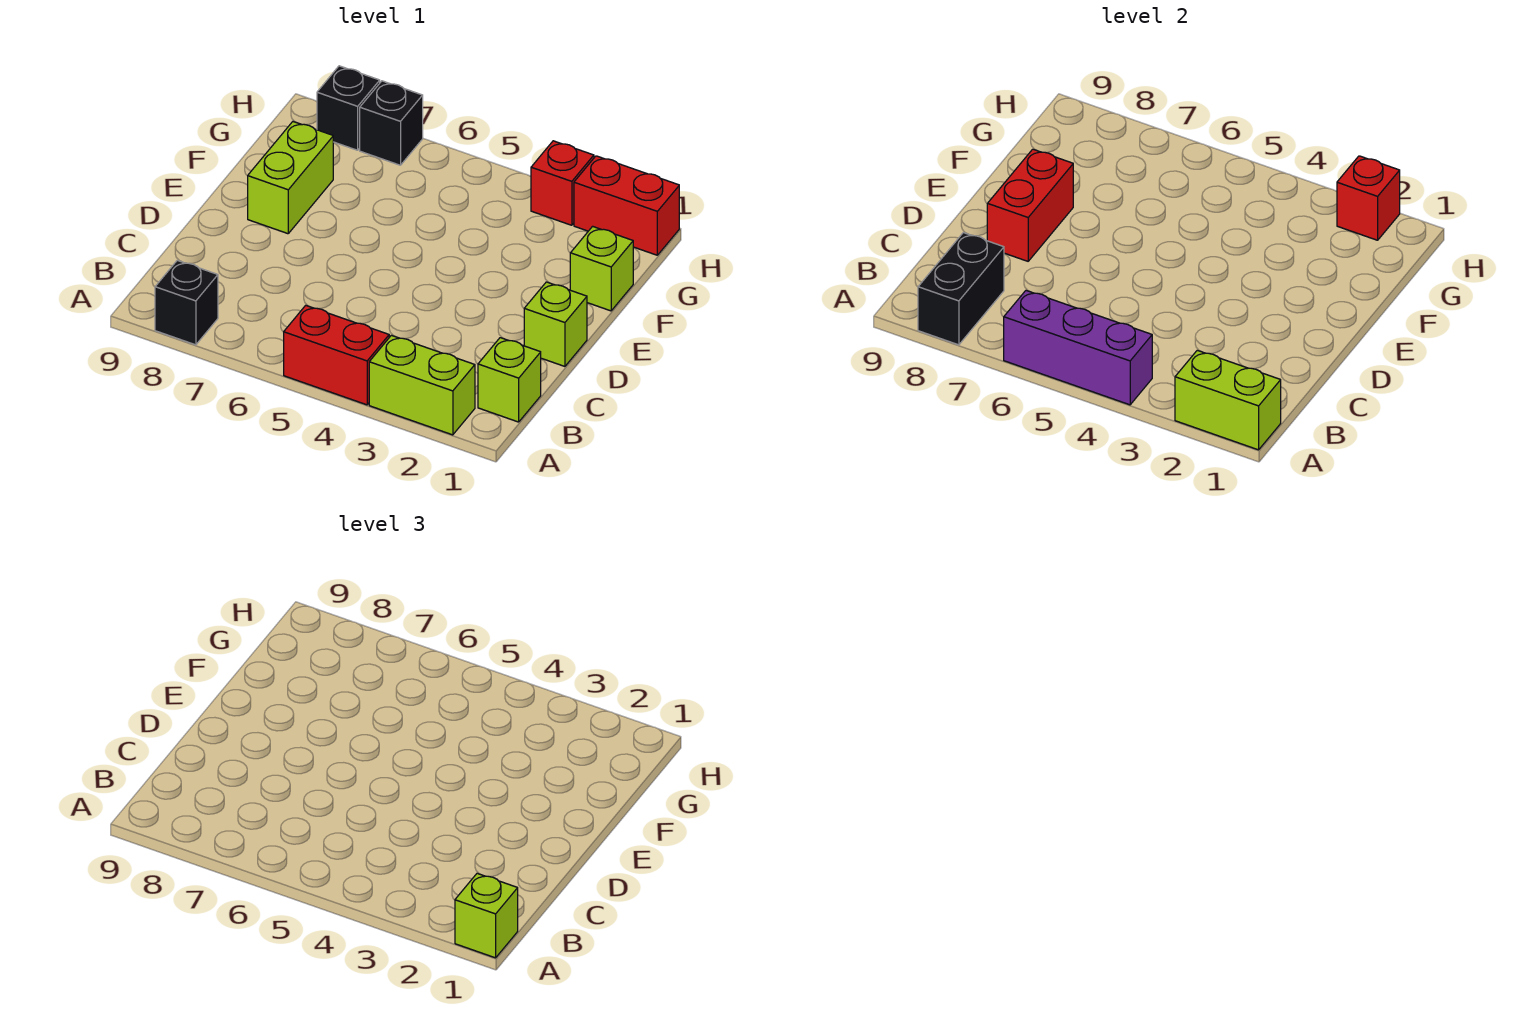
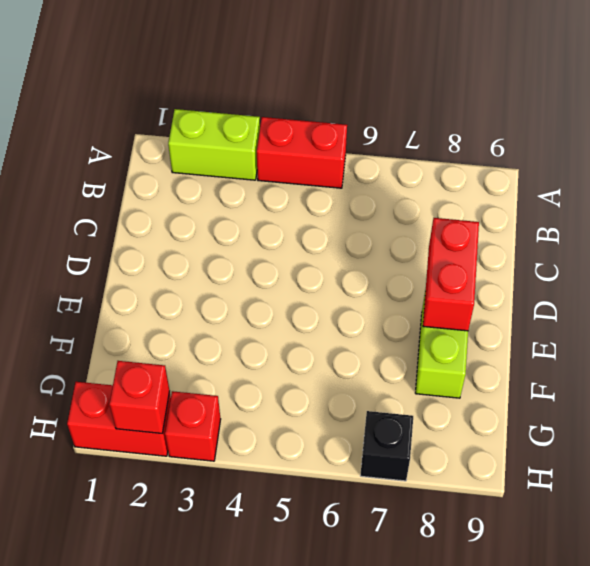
none -> black 1x1 brick [155,260,218,345]
none -> lime 1x1 brick [478,338,541,422]
none -> lime 1x1 brick [524,282,587,366]

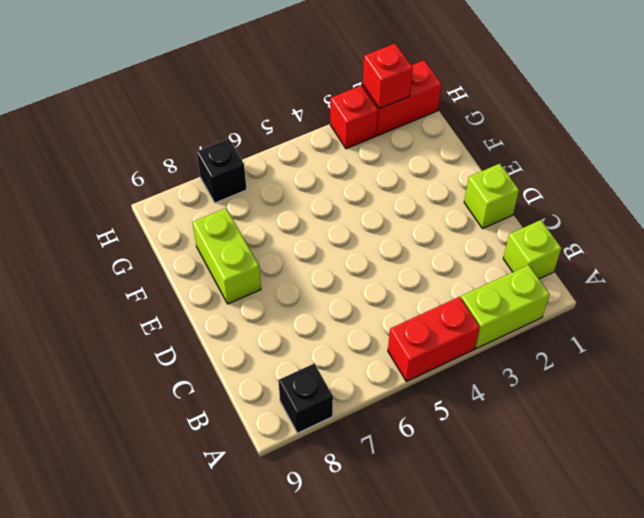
none -> lime 1x1 brick [570,226,633,311]
none -> black 1x1 brick [317,66,380,150]
none -> lime 1x2 brick [1175,350,1281,450]

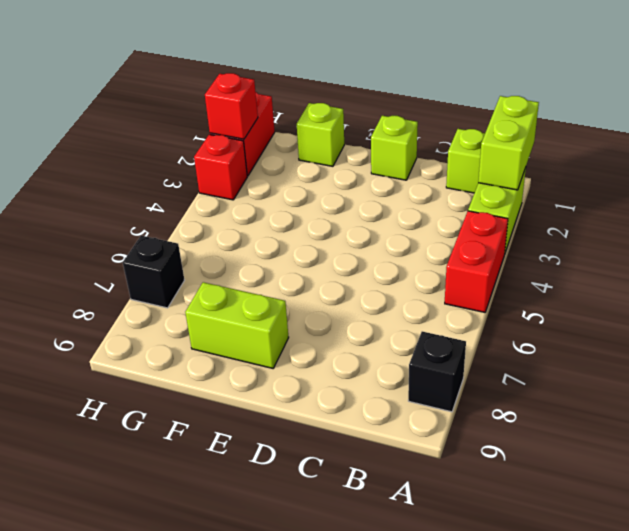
none -> black 1x1 brick [317,66,380,150]
none -> purple 1x3 brick [1004,291,1152,405]
none -> black 1x2 brick [918,233,1004,345]

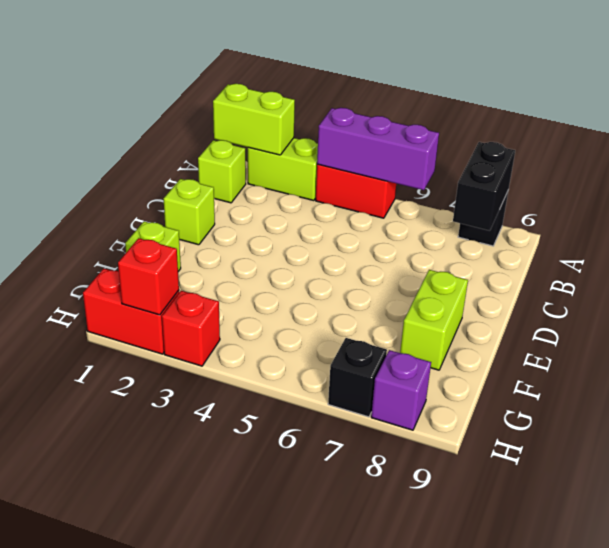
purple 1x1 brick [371,350,431,430] -> black 1x1 brick [317,66,380,150]
none -> red 1x2 brick [987,149,1073,261]
none -> lime 1x1 brick [455,873,518,958]

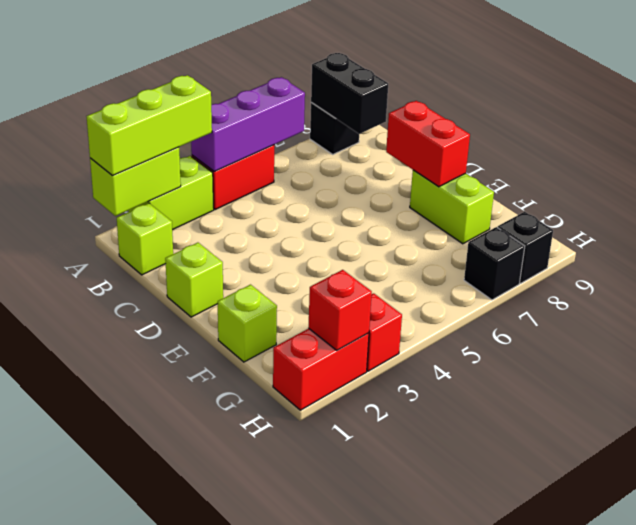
lime 1x3 brick [86,75,212,176] -> lime 1x1 brick [455,873,518,958]

